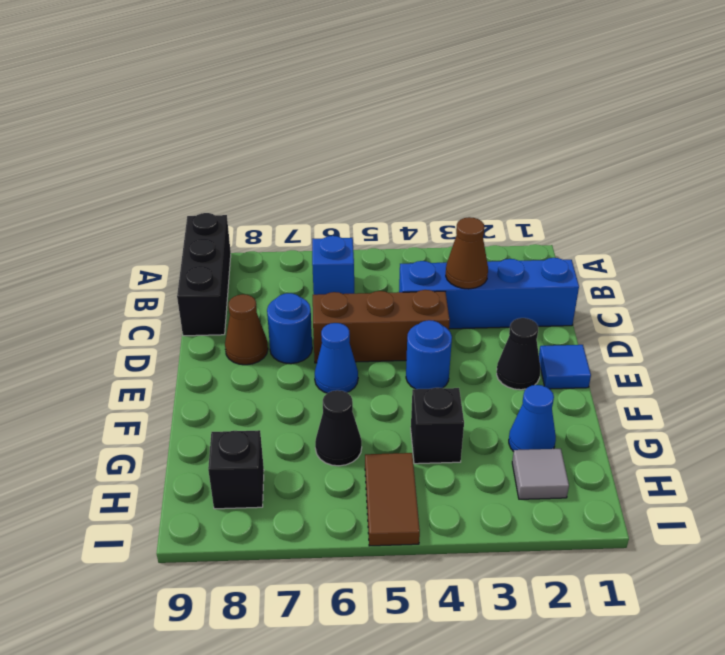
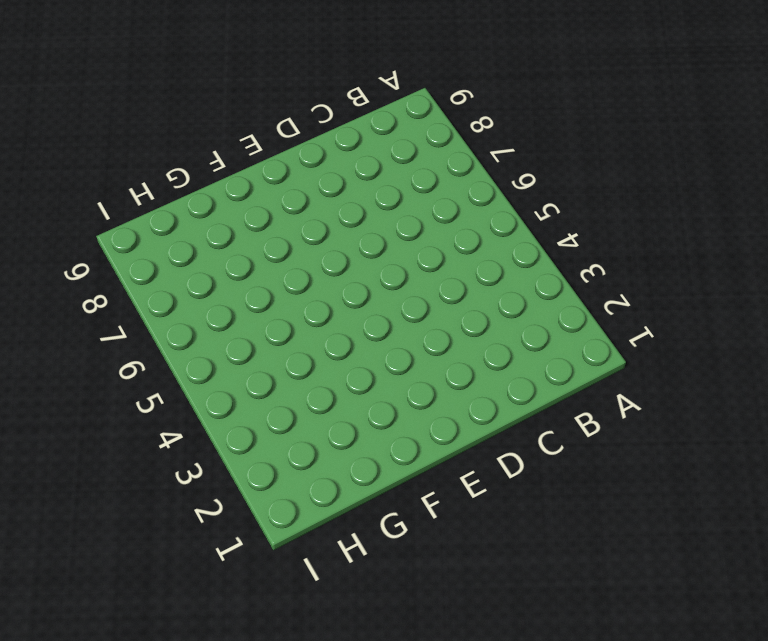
none -> black 1x3 brick [177,213,231,336]
none -> blue 1x1 brick [312,236,354,295]
none -> blue 1x4 brick [399,258,579,329]

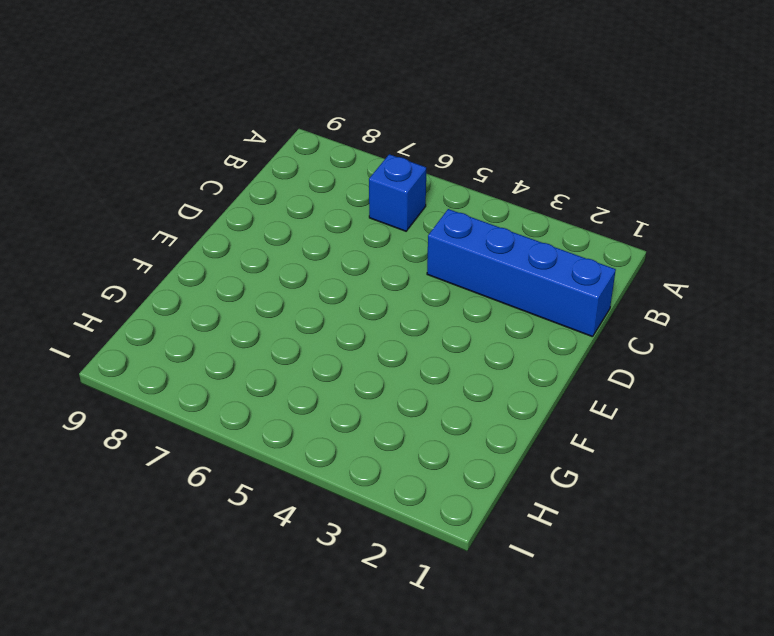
none -> black 1x3 brick [177,213,231,336]
none -> brown 1x3 brick [313,290,450,363]
none -> blue 1x1 round brick [267,293,312,364]

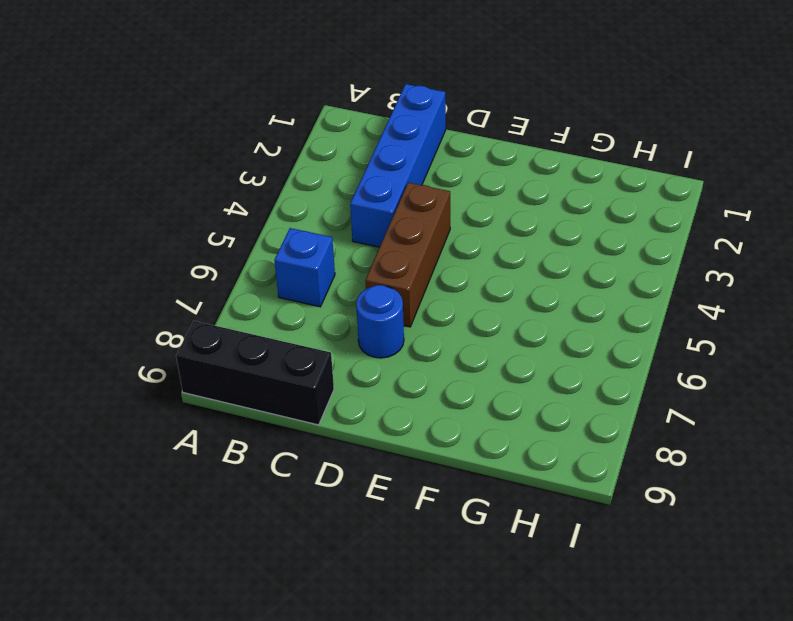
none -> brown 1x1 cone [225,294,268,365]
none -> blue 1x1 tile [539,345,591,389]
none -> black 1x1 cone [497,318,540,390]

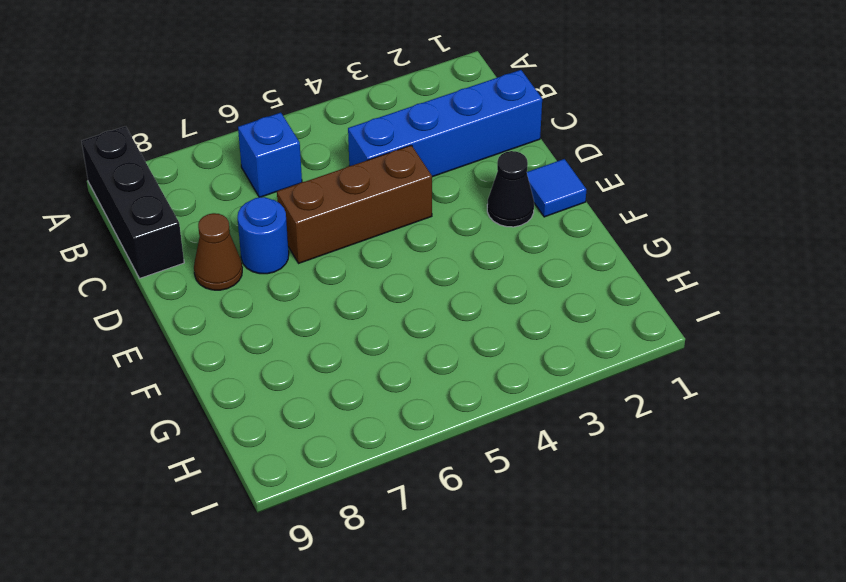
none -> blue 1x1 round brick [406,320,452,389]
none -> blue 1x1 cone [315,323,358,393]
none -> blue 1x1 cone [509,385,556,452]

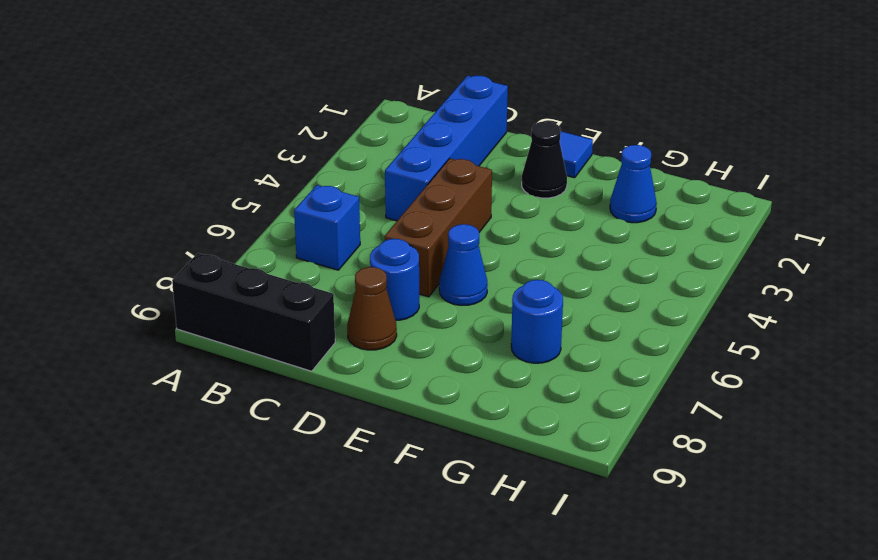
blue 1x1 round brick [511,280,563,363] -> blue 1x1 round brick moved to [406,320,452,389]
none -> black 1x1 brick [411,388,464,464]
none -> black 1x1 cone [315,390,362,466]
none -> grey 1x1 tile [512,449,569,499]

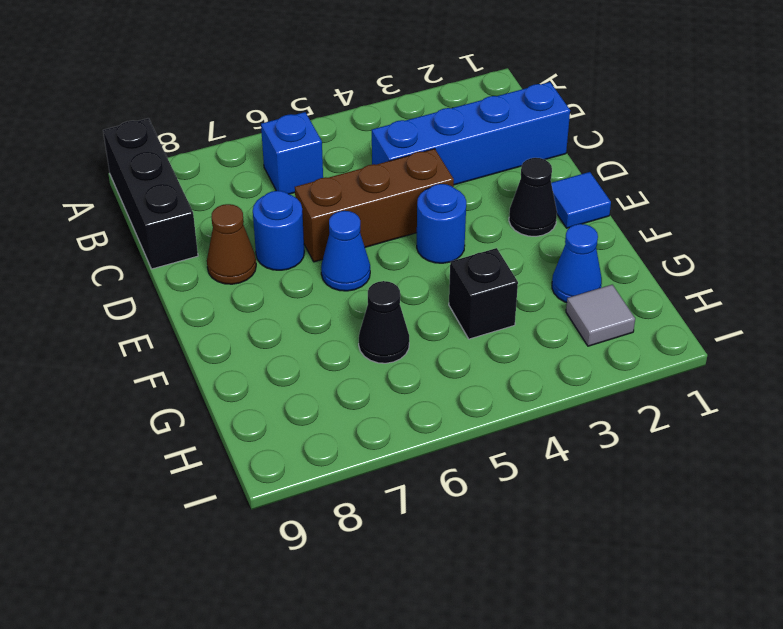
none -> brown 1x2 tile [365,453,420,546]
none -> black 1x1 brick [208,430,264,509]
none -> brown 1x1 cone [446,217,488,289]

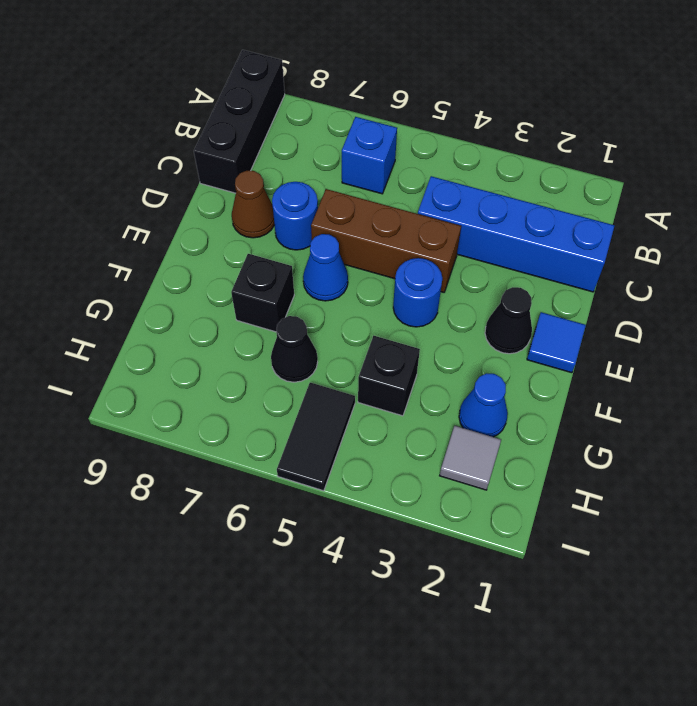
black 1x1 brick [231,254,294,332] -> black 1x1 brick moved to [208,430,264,509]
black 1x2 tile [277,383,355,491] -> brown 1x2 tile [365,453,420,546]
none -> brown 1x1 cone [446,217,488,289]

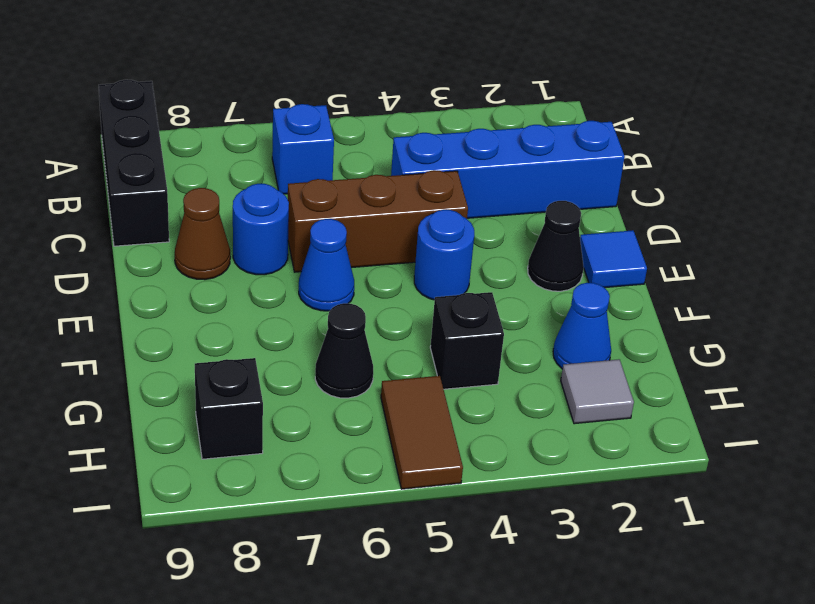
none -> brown 1x1 cone [446,217,488,289]

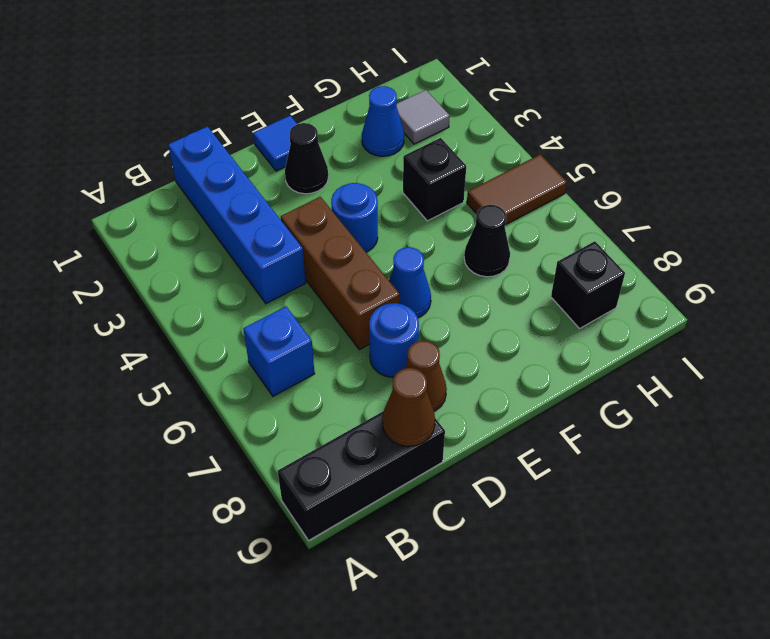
brown 1x1 cone [382,368,435,447] -> brown 1x1 cone moved to [446,217,488,289]

